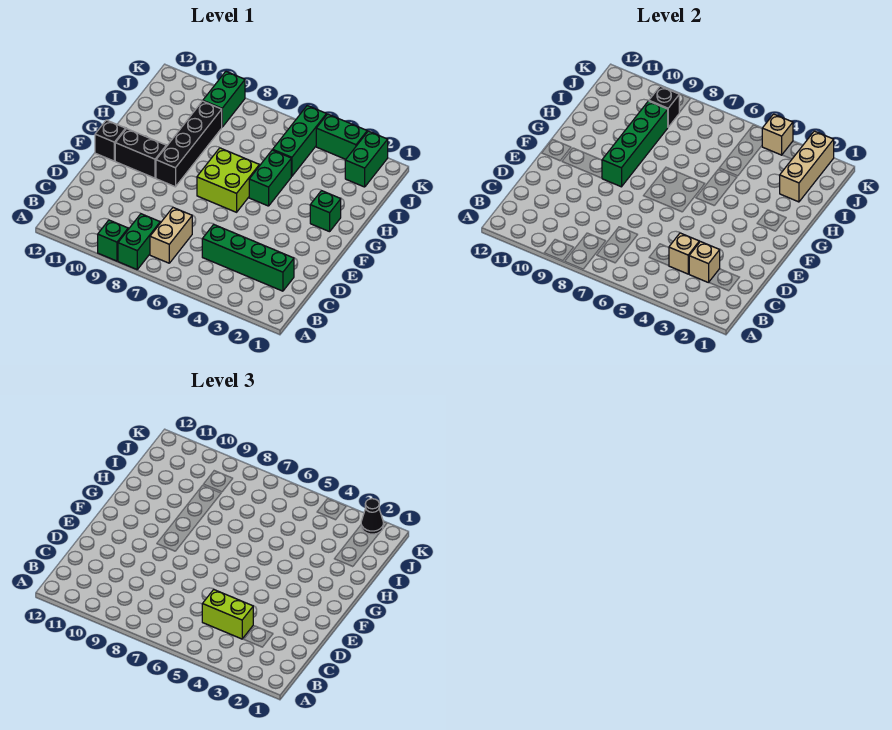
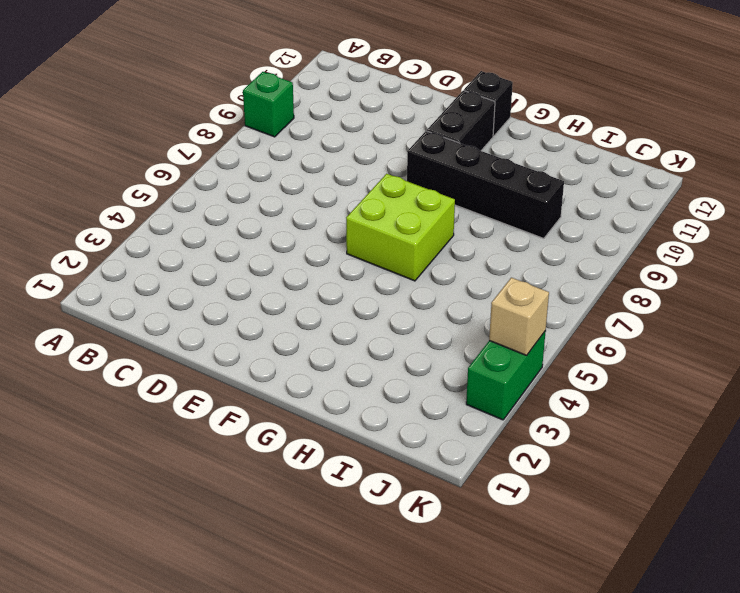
none -> green 1x2 brick [118,214,160,269]
none -> tan 1x2 brick [150,208,192,263]
none -> green 1x4 brick [202,224,294,291]

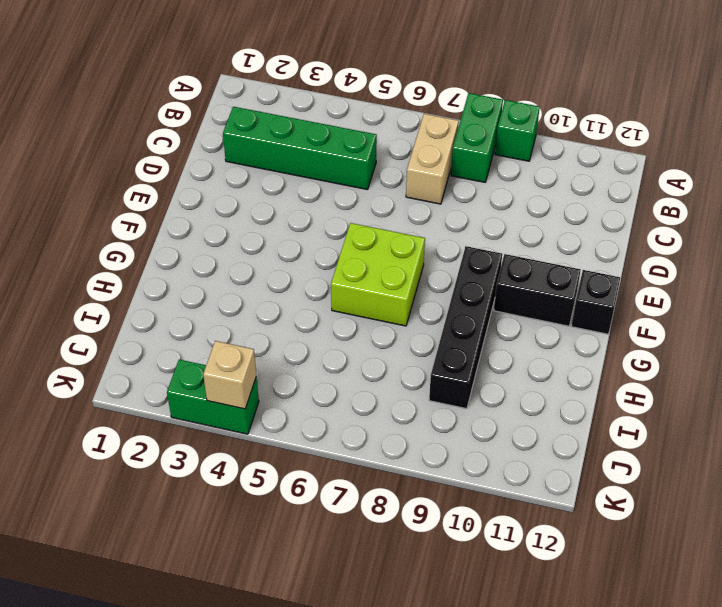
none -> green 1x1 brick [310,191,341,232]
none -> green 1x2 brick [249,150,291,206]
none -> green 1x3 brick [273,106,327,176]

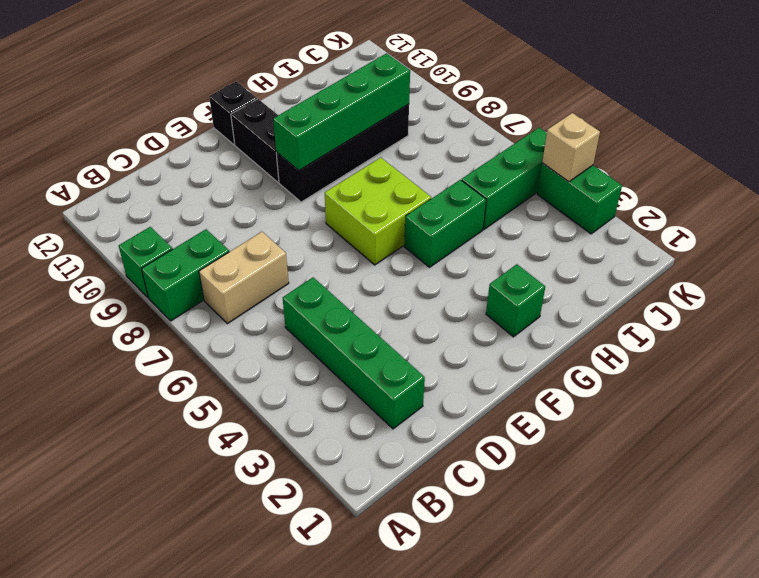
none -> green 1x2 brick [345,131,388,187]
none -> green 1x2 brick [203,72,245,127]
none -> tan 1x1 brick [689,242,720,283]

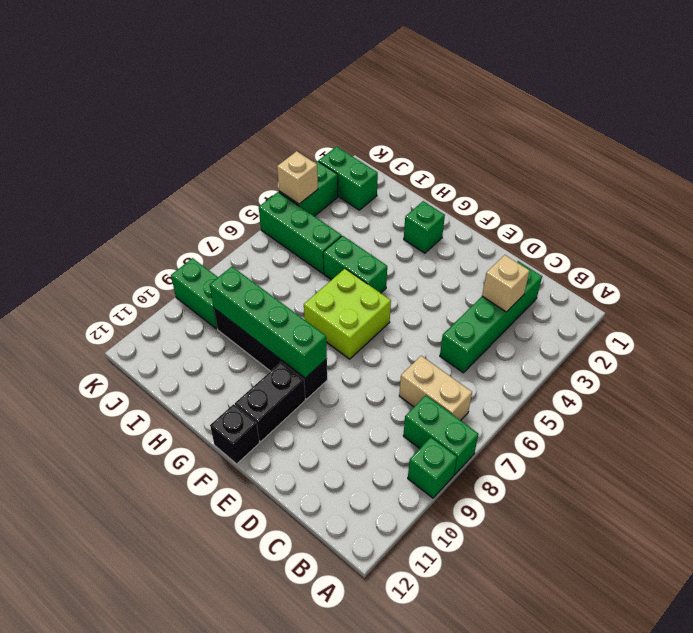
none -> tan 1x1 brick [669,233,699,274]
none -> tan 1x3 brick [780,131,834,202]
none -> black 1x1 brick [649,86,679,127]

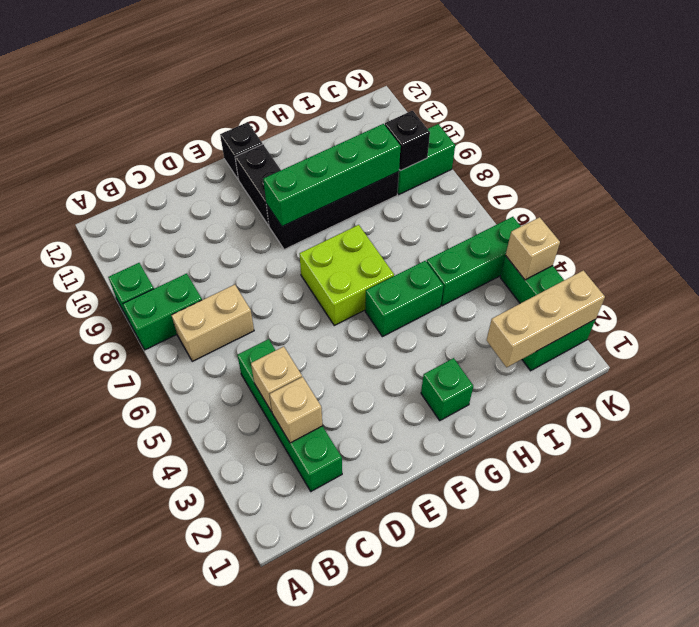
none -> lime 1x2 brick [202,589,253,639]
none -> black 1x1 cone [361,499,383,534]

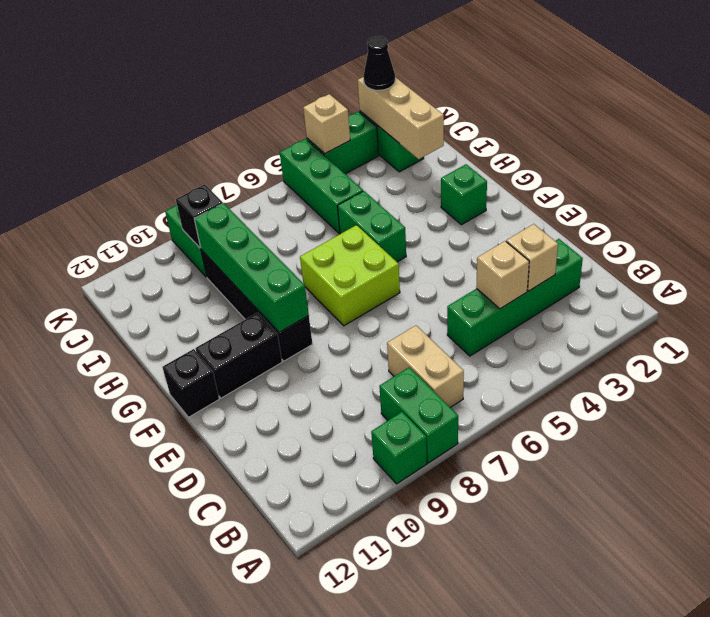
none -> lime 1x2 brick [202,589,253,639]

